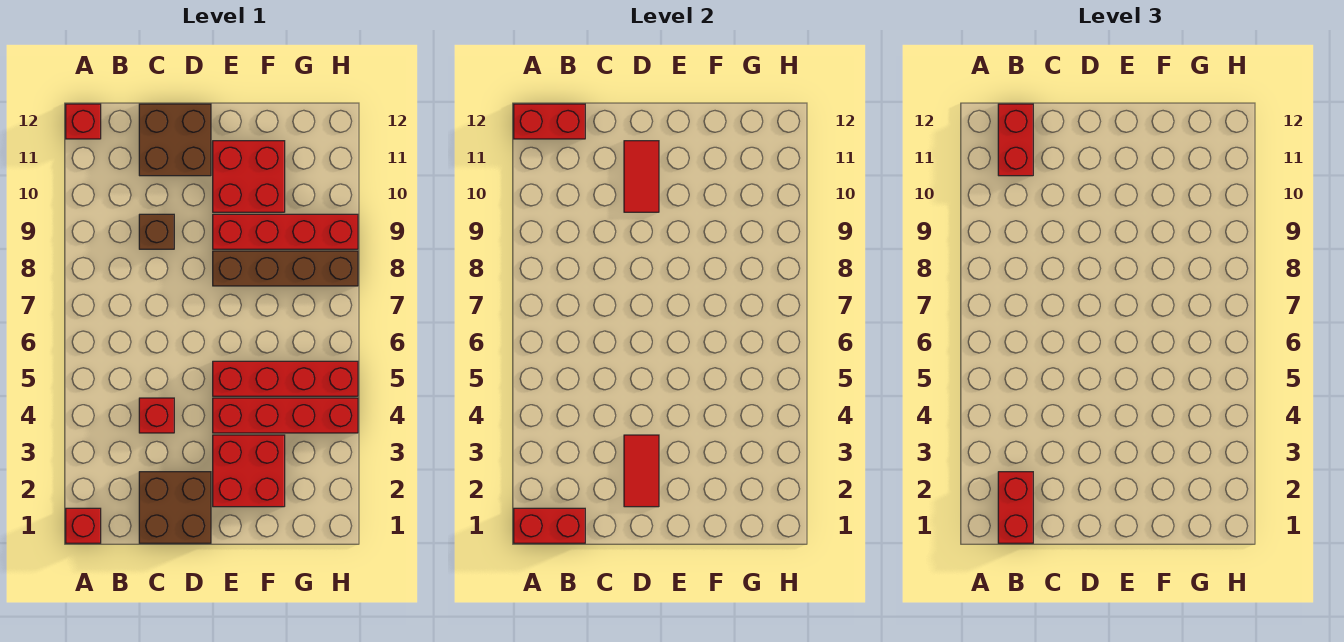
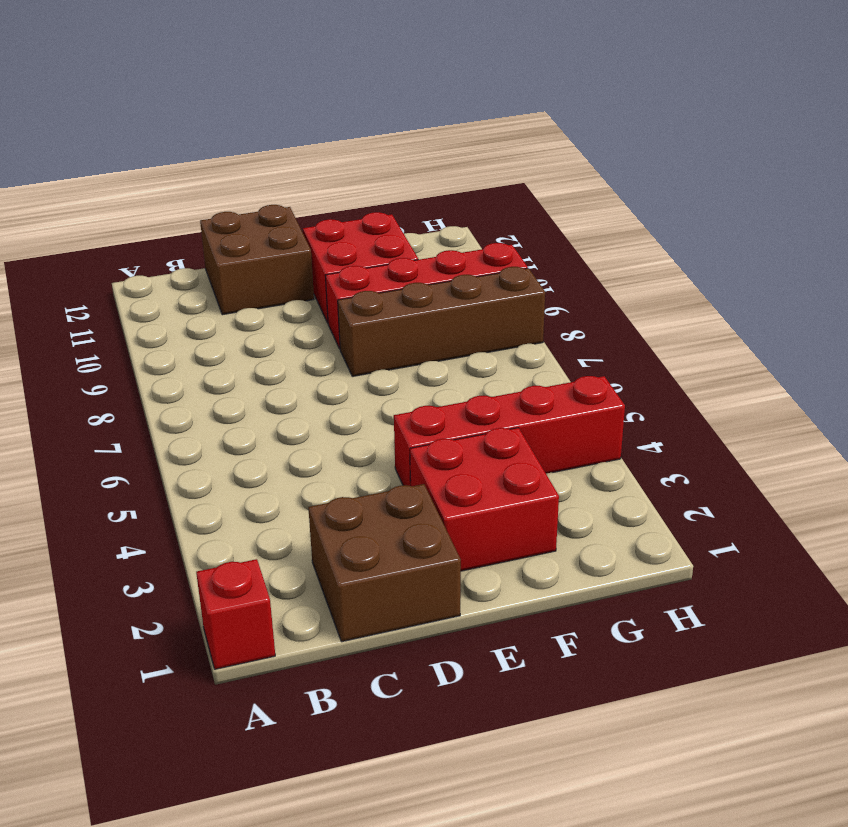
none -> red 1x1 brick [66,104,101,139]
none -> red 1x1 brick [139,398,174,433]
none -> brown 1x1 brick [139,214,174,249]

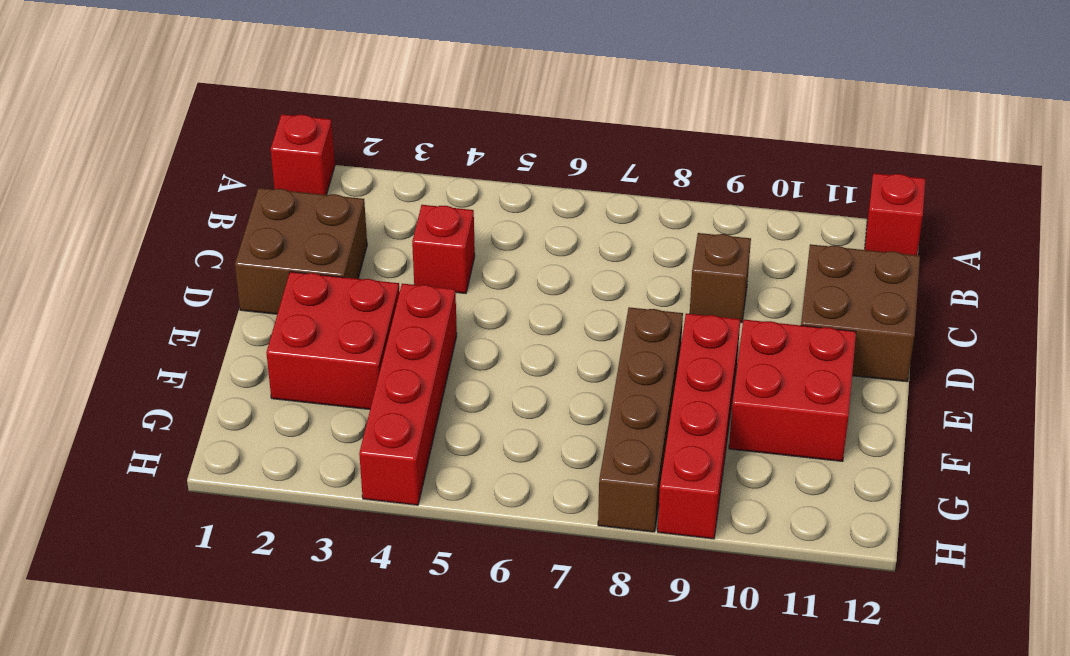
none -> red 1x4 brick [213,361,358,396]
none -> red 1x2 brick [514,508,585,543]
none -> red 1x2 brick [514,104,585,139]

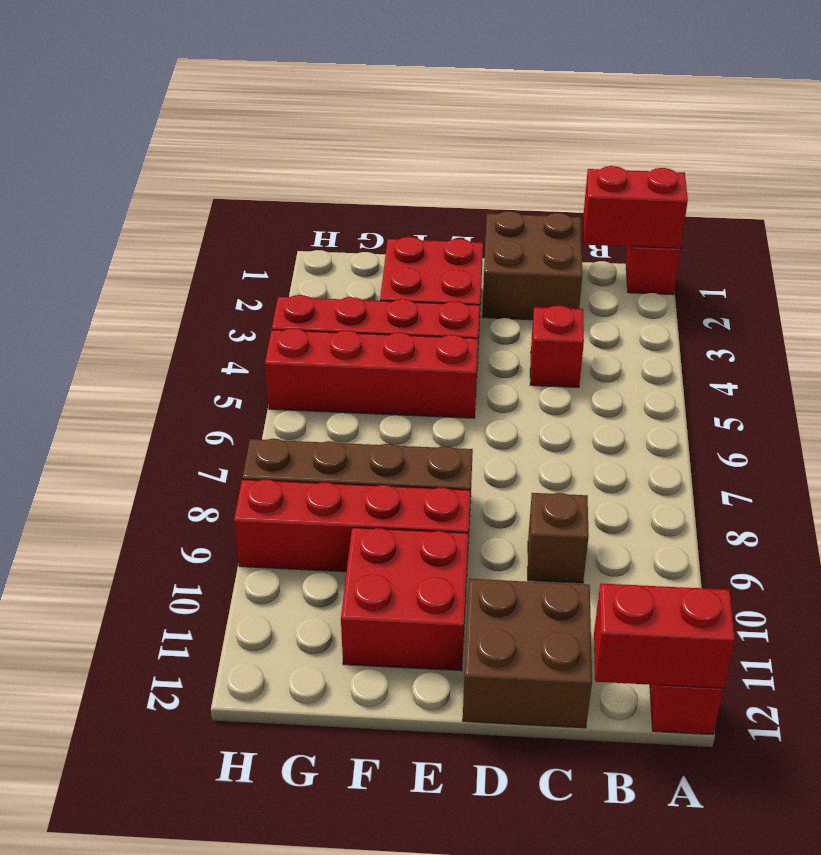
none -> red 1x2 tile [624,435,659,507]
none -> red 1x2 tile [624,141,659,212]
none -> red 1x2 brick [998,472,1033,543]

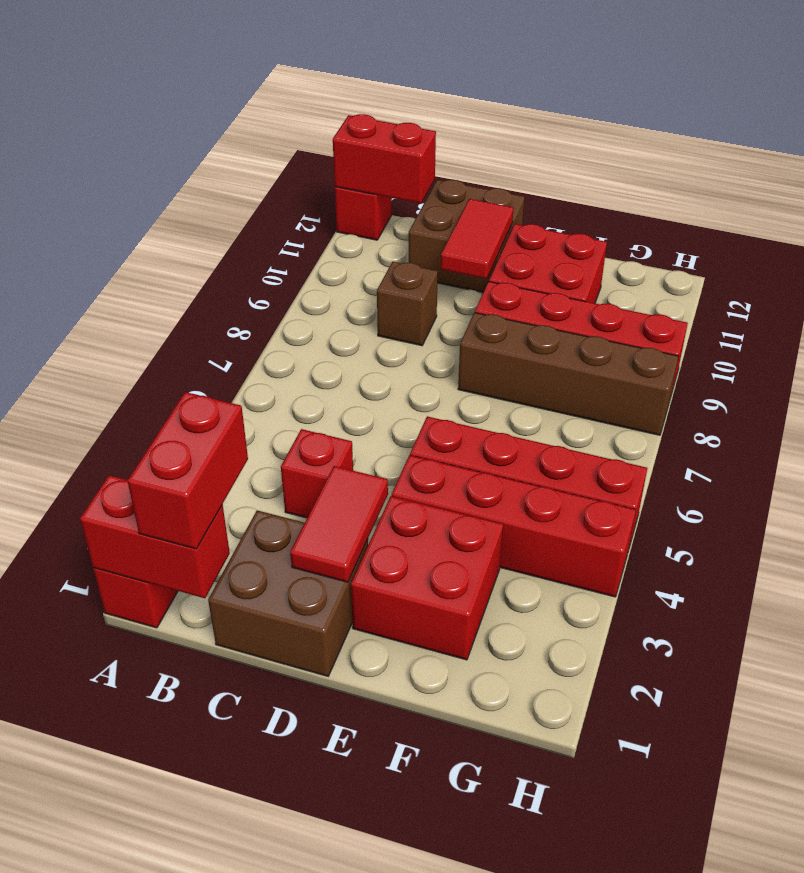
none -> red 1x2 brick [998,104,1033,176]

